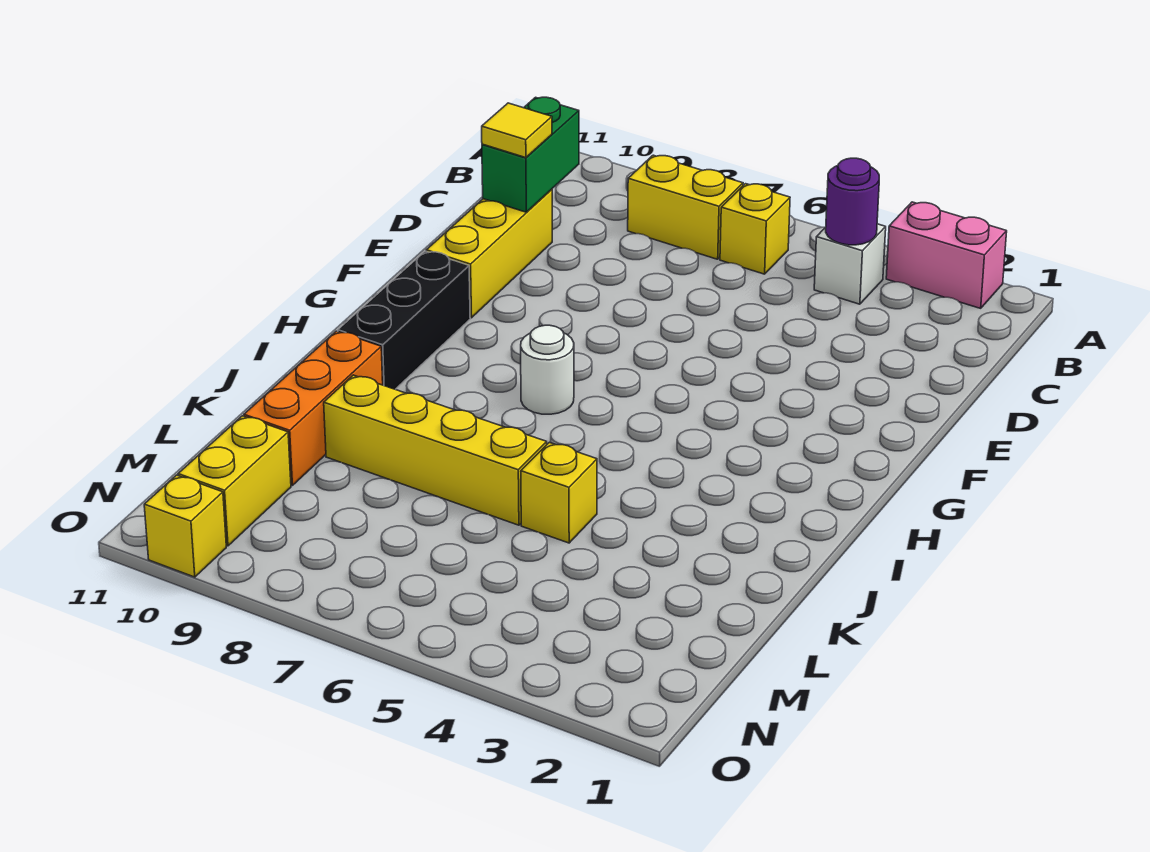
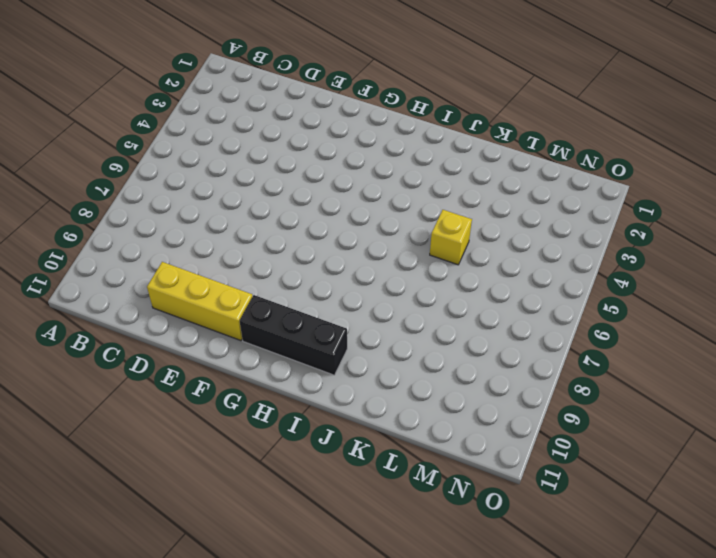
none -> pink 1x2 brick [886,202,1007,308]
none -> white 1x1 brick [814,224,886,304]
none -> yellow 1x1 brick [720,184,790,274]

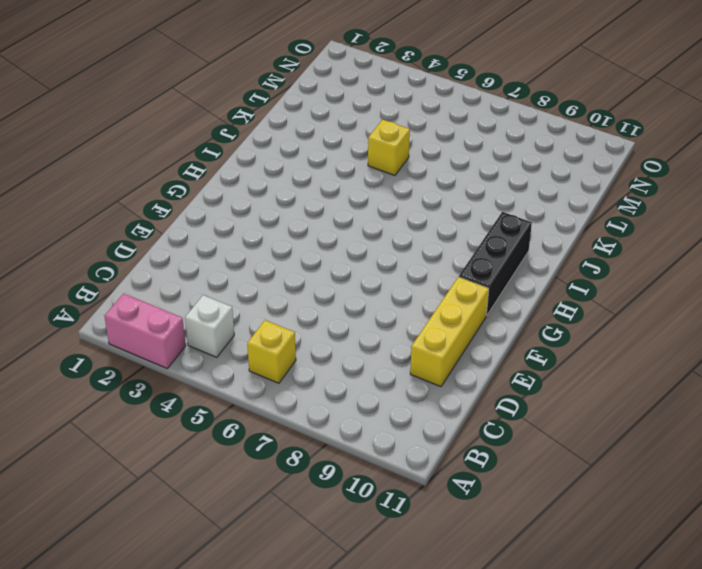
none -> yellow 1x2 brick [628,155,743,259]
none -> white 1x1 round brick [521,325,574,414]
none -> orange 1x3 brick [244,331,383,486]

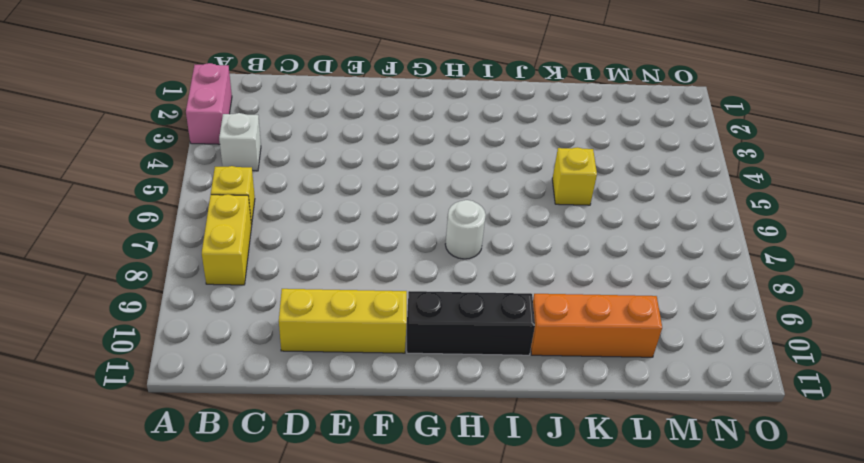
none -> yellow 1x4 brick [324,375,547,525]
none -> yellow 1x2 brick [178,416,291,546]
none -> yellow 1x1 brick [144,475,226,577]

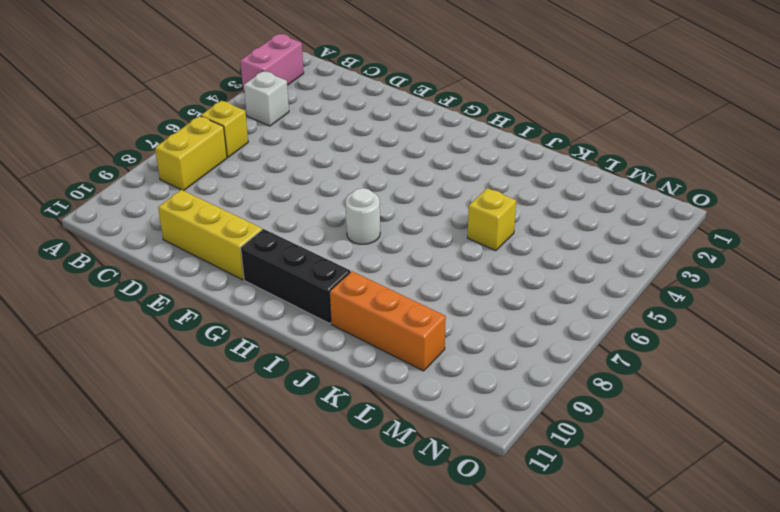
none -> yellow 1x4 brick [324,375,547,525]
none -> yellow 1x2 brick [178,416,291,546]
none -> yellow 1x1 brick [144,475,226,577]

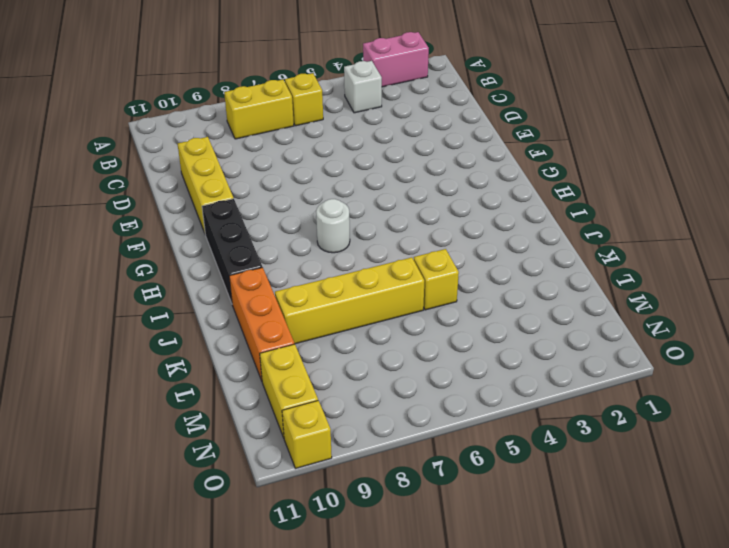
none -> purple 1x1 round brick [826,158,879,245]
none -> green 1x2 brick [482,97,579,212]
none -> yellow 1x1 tile [482,103,552,158]

